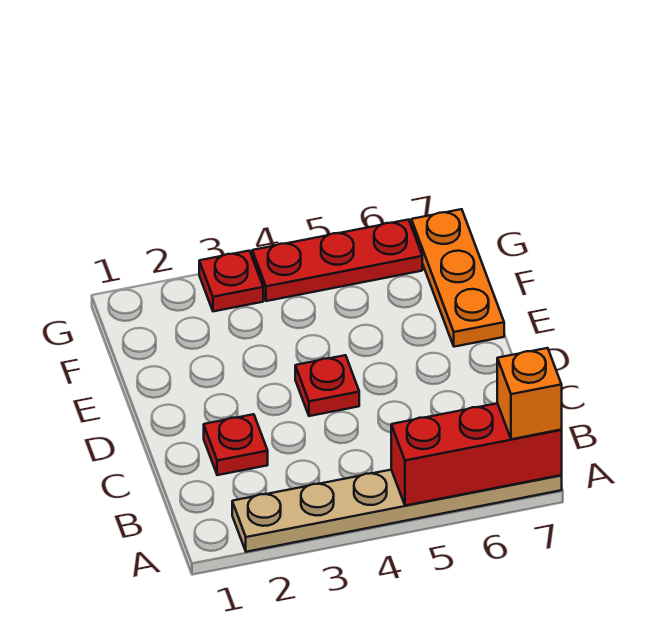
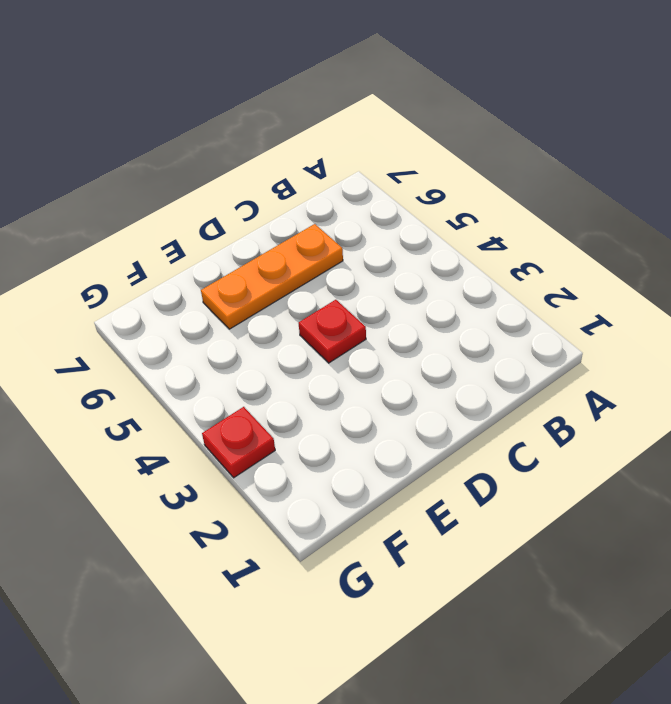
orange 1x3 plate [201,224,343,329] -> orange 1x3 plate moved to [411,209,504,347]
none -> tan 1x6 plate [232,470,562,552]
none -> red 1x1 plate [204,414,268,475]

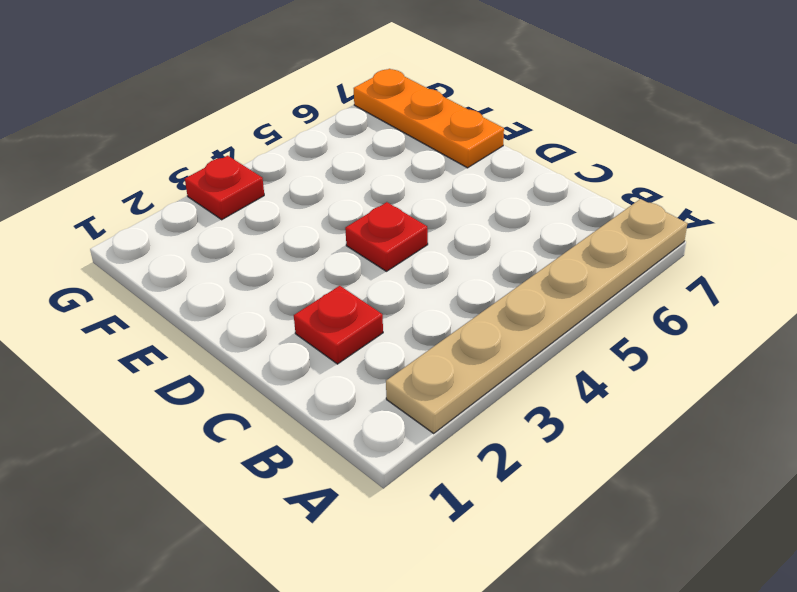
none -> red 1x3 plate [252,220,422,301]
none -> red 1x3 brick [391,403,562,506]

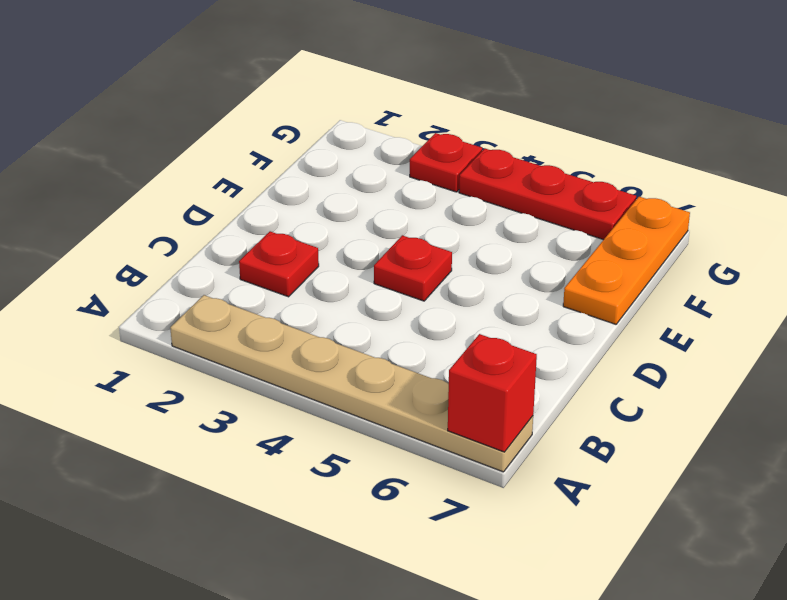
red 1x1 brick [448,334,537,452] -> red 1x3 brick [391,403,562,506]
none -> orange 1x1 brick [497,348,562,439]

